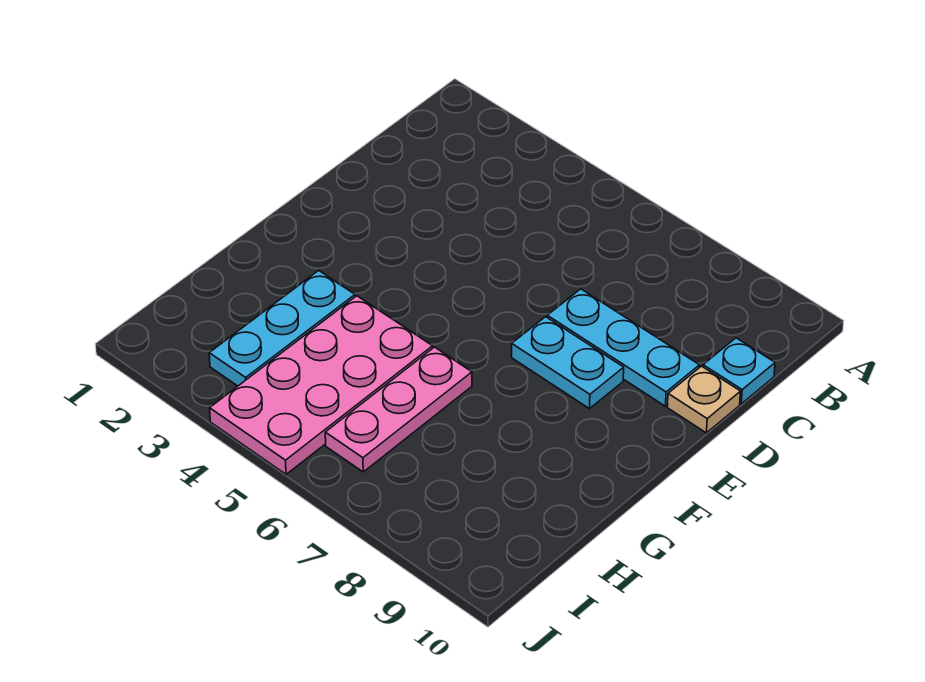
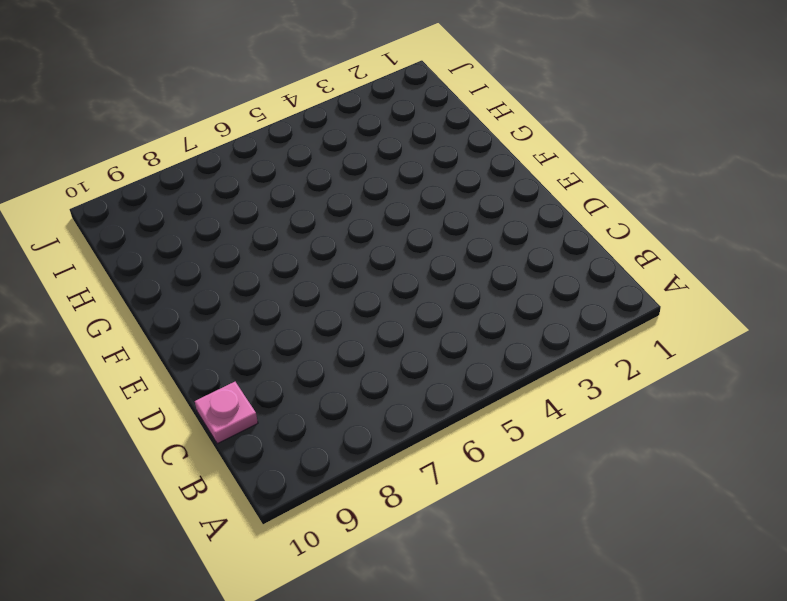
pink 1x1 plate [195,382,258,444] -> cyan 1x1 plate [703,338,775,404]
none -> cyan 1x3 plate [547,289,699,406]
none -> tan 1x1 plate [667,366,741,433]

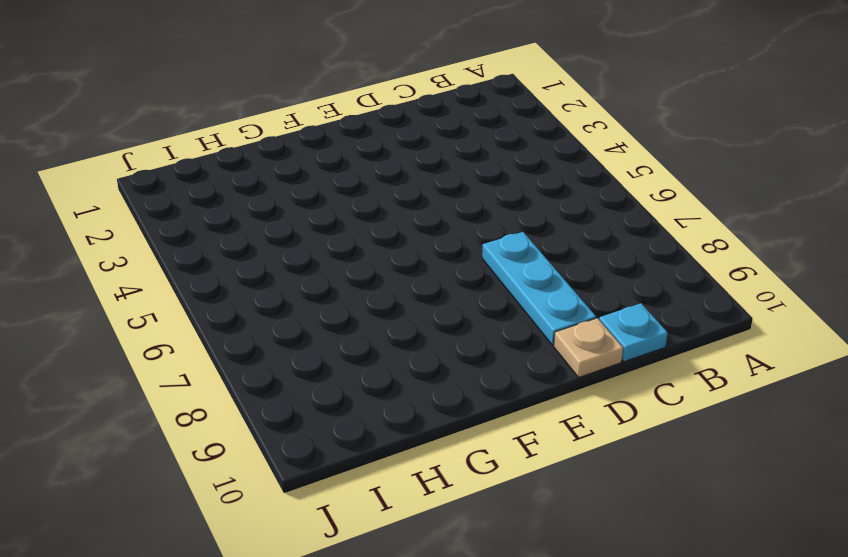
none -> cyan 1x2 plate [512,317,624,409]
none -> cyan 1x3 plate [209,271,355,386]

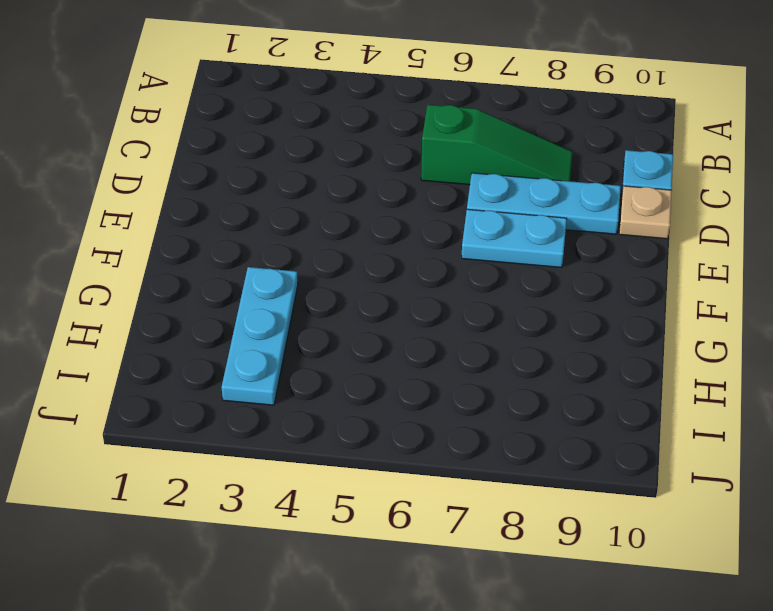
green 1x3 slope [421,105,573,185] -> none
none -> pink 2x4 plate [210,296,433,474]
none -> pink 1x3 plate [325,347,472,472]

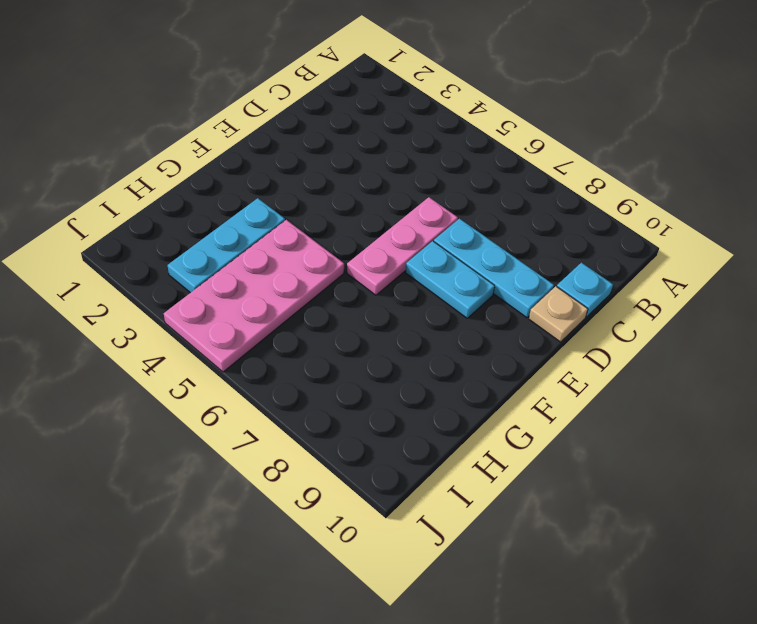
pink 1x3 plate [347,197,458,295] -> pink 1x3 plate moved to [325,347,472,472]

